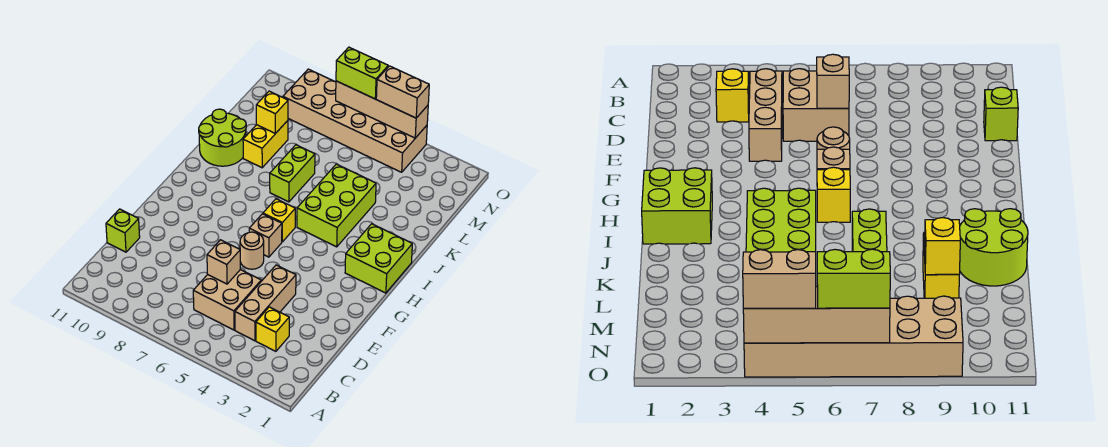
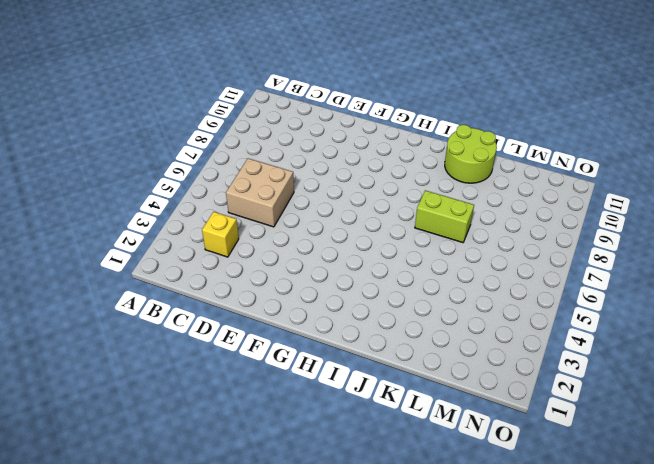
none -> tan 1x3 brick [235,265,296,341]
none -> lime 1x1 brick [106,209,140,252]
none -> tan 1x1 round brick [240,232,264,269]

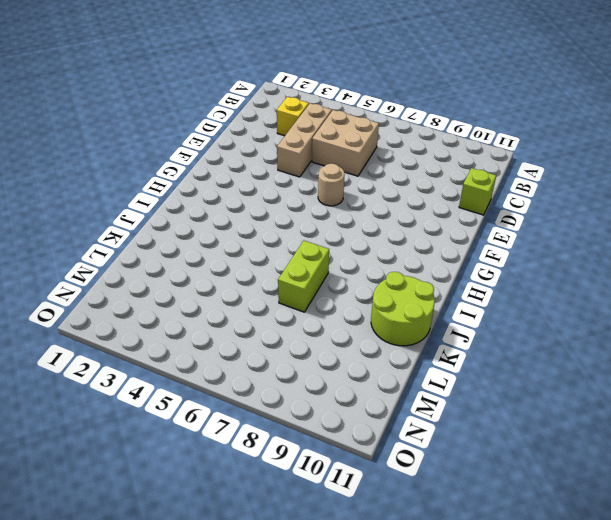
none -> tan 1x1 brick [249,214,282,257]
none -> lime 2x2 brick [345,224,412,293]
none -> yellow 1x1 brick [263,199,295,242]

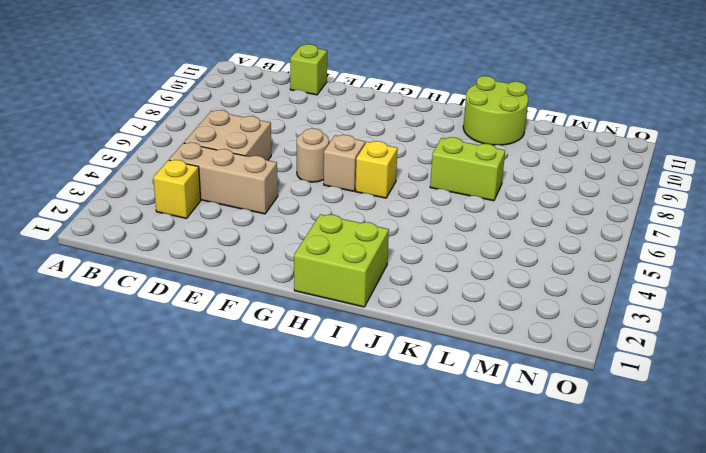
none -> lime 2x3 brick [297,164,376,247]
none -> yellow 1x2 brick [243,121,288,168]
none -> tan 2x6 brick [283,69,427,172]

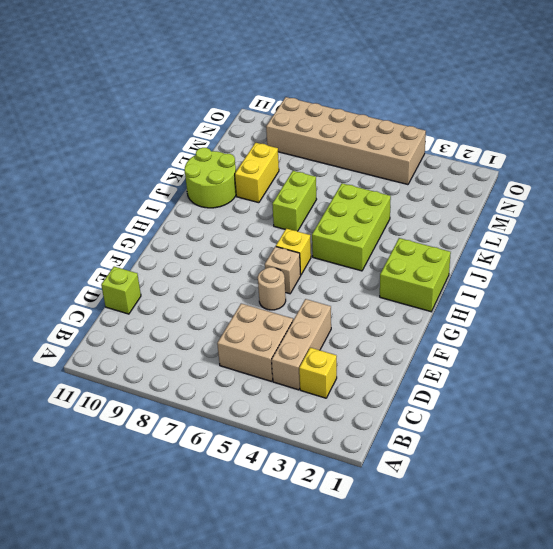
none -> tan 1x1 brick [207,240,240,284]
none -> yellow 1x1 brick [256,91,288,134]
none -> tan 1x4 brick [336,81,428,138]

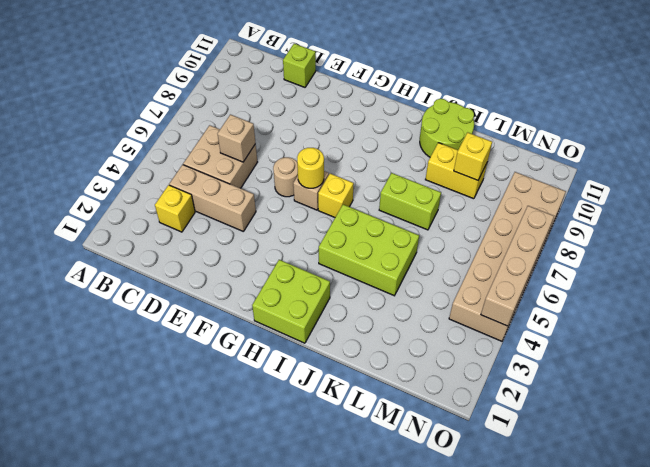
yellow 1x1 round brick [297,148,324,188] -> none
none -> tan 1x2 brick [376,66,429,118]
none -> lime 1x2 brick [336,47,388,99]

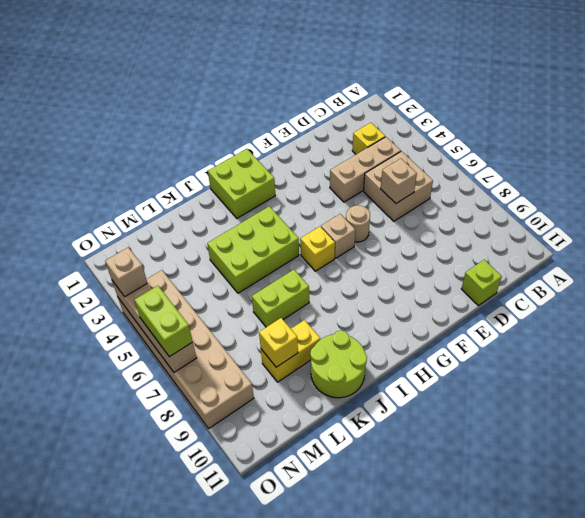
tan 1x1 brick [105,247,147,297] -> tan 1x2 brick [376,66,429,118]

